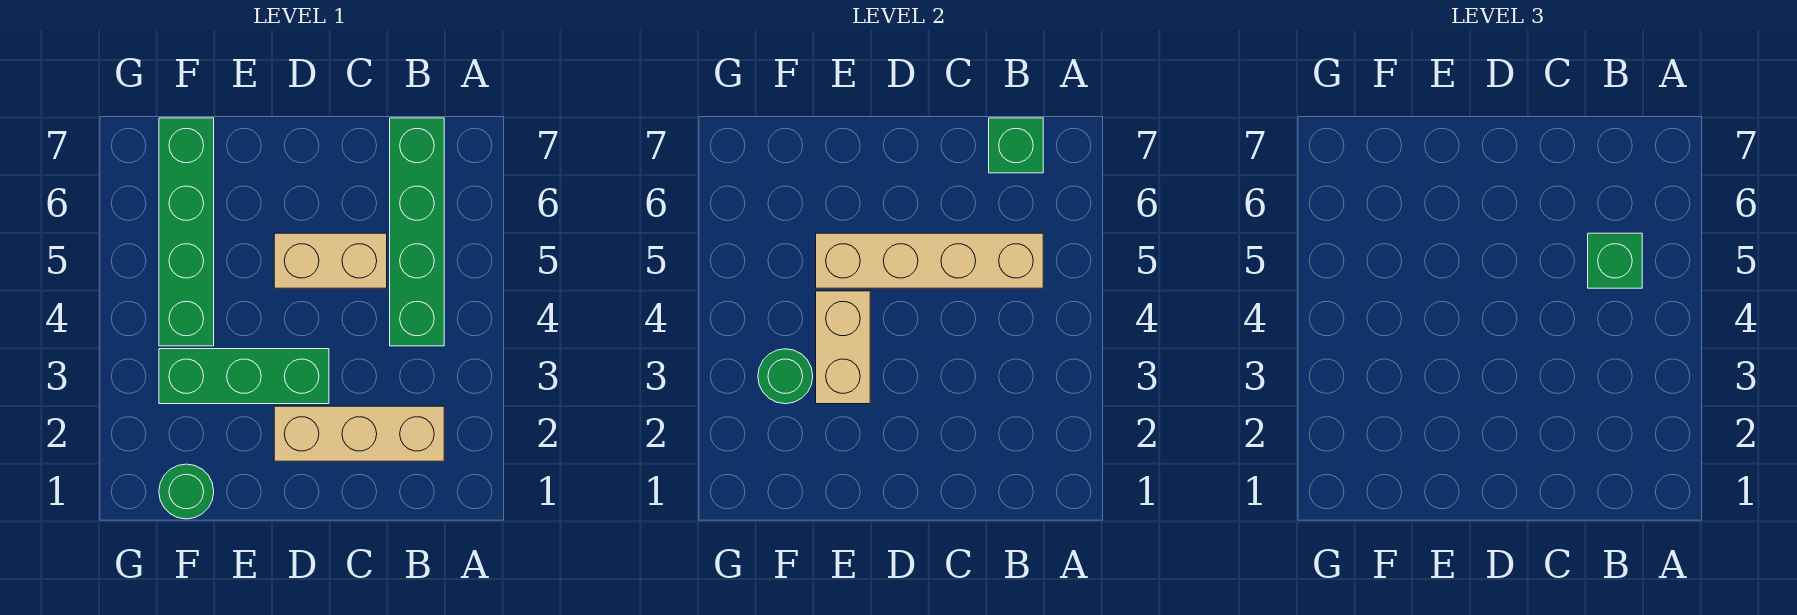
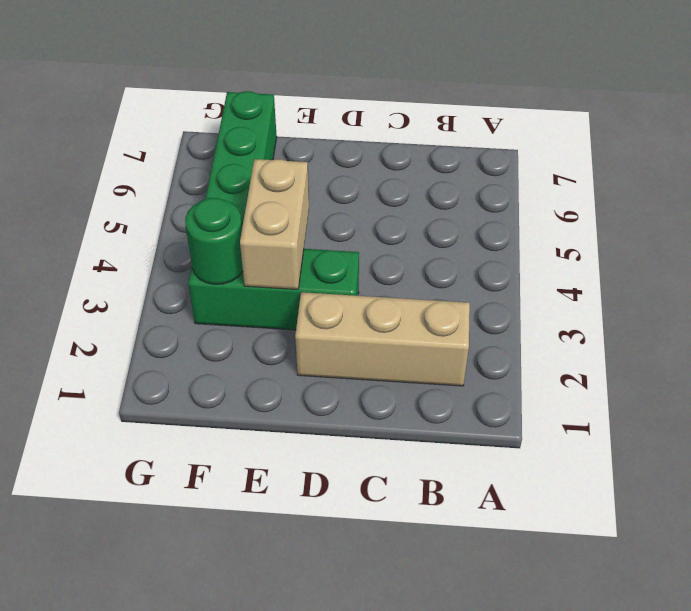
none -> green 1x4 brick [390,118,444,346]
none -> tan 1x2 brick [274,233,387,288]

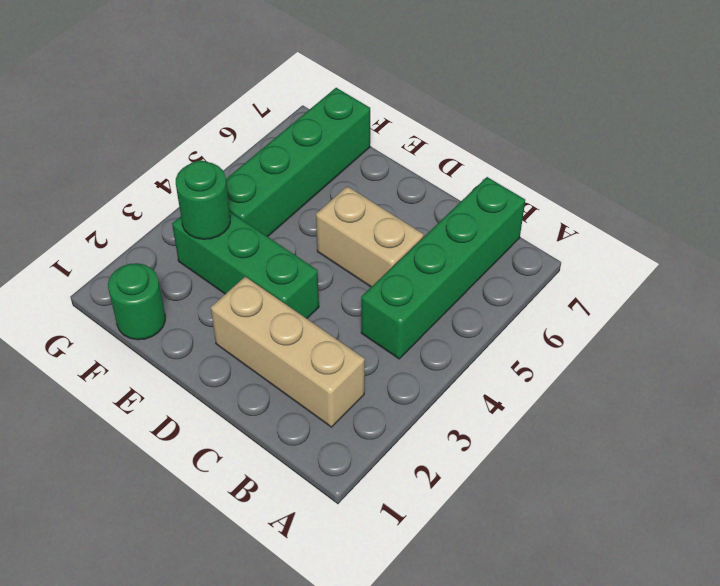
none -> tan 1x4 brick [816,233,1043,288]
none -> green 1x1 brick [989,118,1043,173]

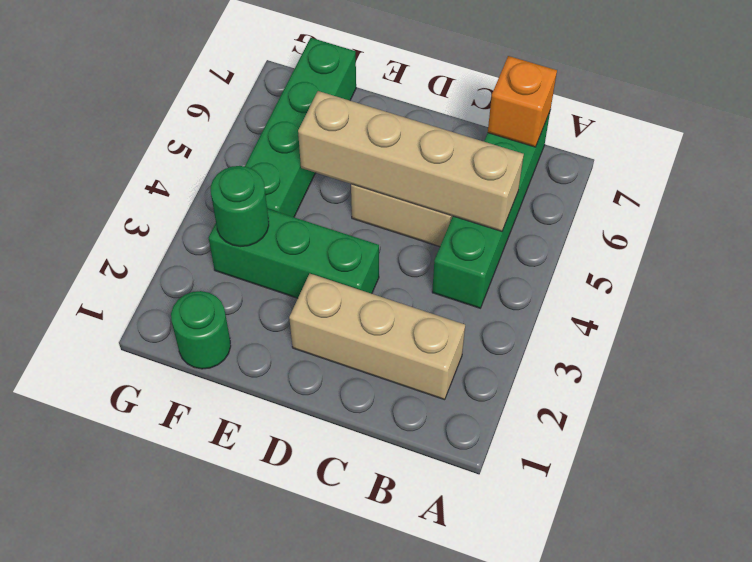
orange 1x1 brick [488,56,557,147] -> green 1x1 brick [989,118,1043,173]
none -> tan 1x2 brick [816,291,870,404]
none -> green 1x1 brick [1588,233,1642,288]

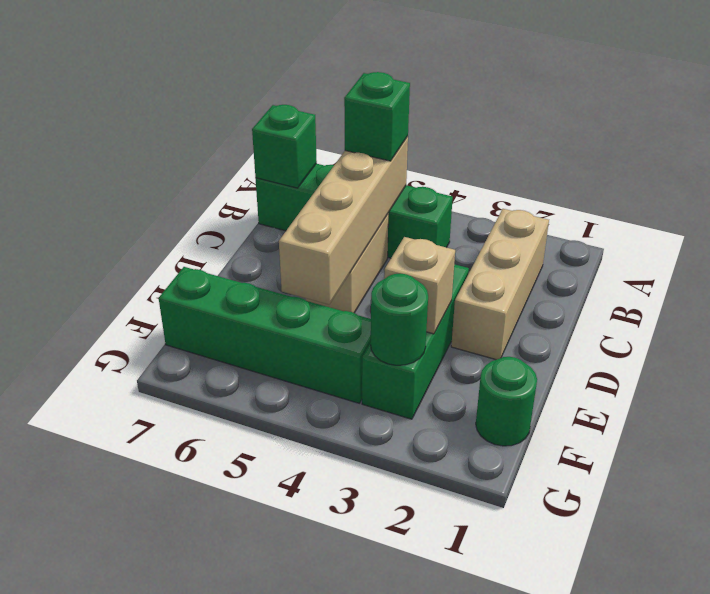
tan 1x1 brick [384,237,455,334] -> tan 1x2 brick [816,291,870,404]

